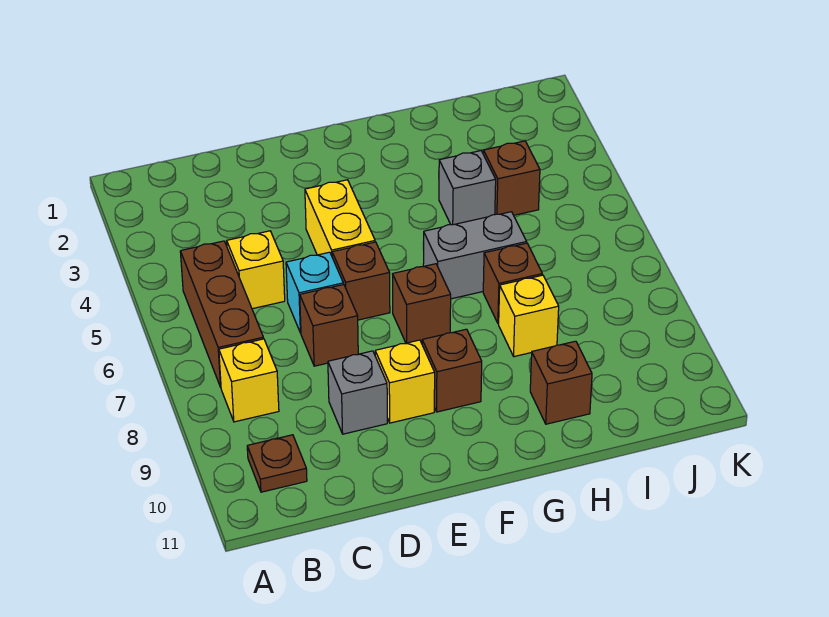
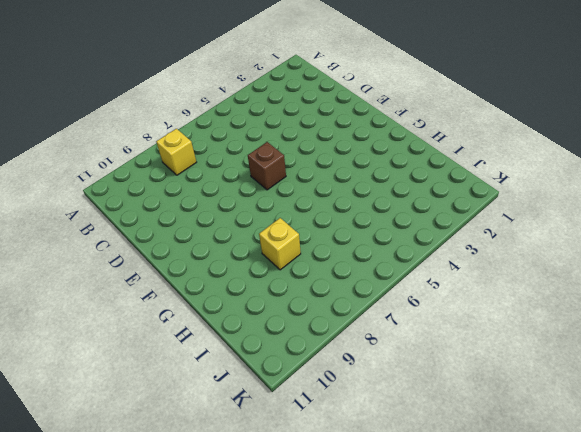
none -> brown 1x3 brick [180,241,264,387]
none -> brown 1x1 plate [247,435,307,492]
none -> yellow 1x1 brick [227,231,285,309]

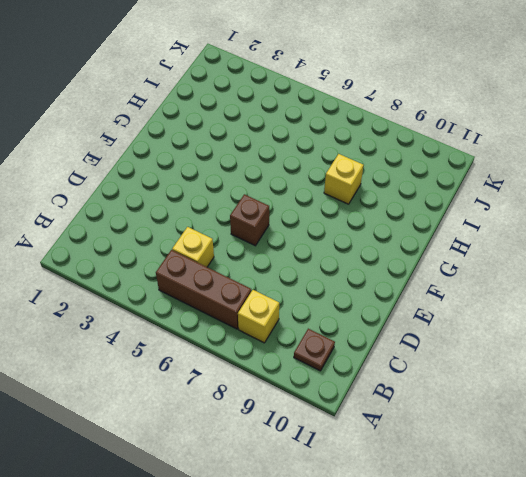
none -> cyan 1x1 brick [286,252,343,333]
none -> brown 1x1 brick [300,284,358,366]
none -> grey 1x1 brick [328,351,387,434]

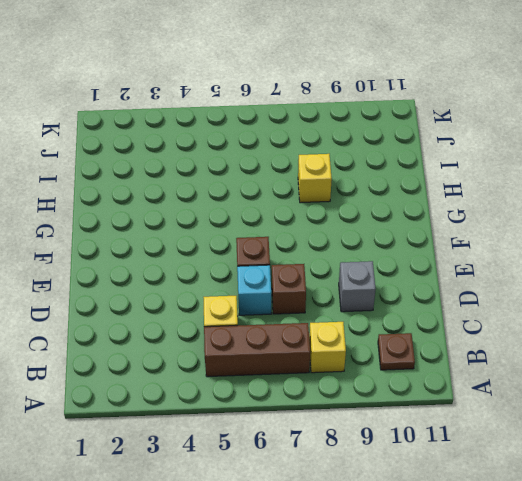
none -> yellow 1x2 brick [305,180,375,255]
none -> yellow 1x1 brick [375,340,435,423]
none -> brown 1x1 brick [393,264,451,343]

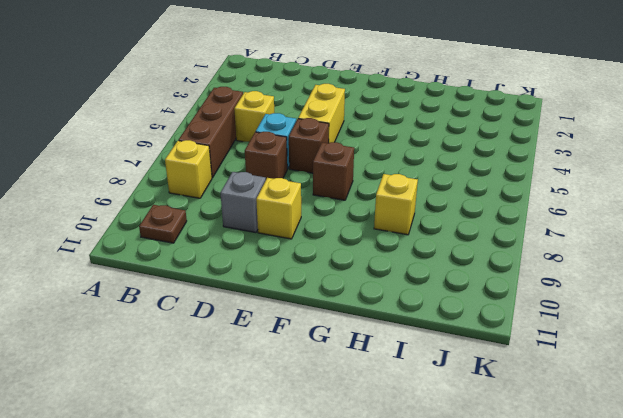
none -> brown 1x1 brick [422,329,482,412]
none -> grey 1x2 brick [423,212,527,299]
none -> grey 1x1 brick [439,151,496,225]

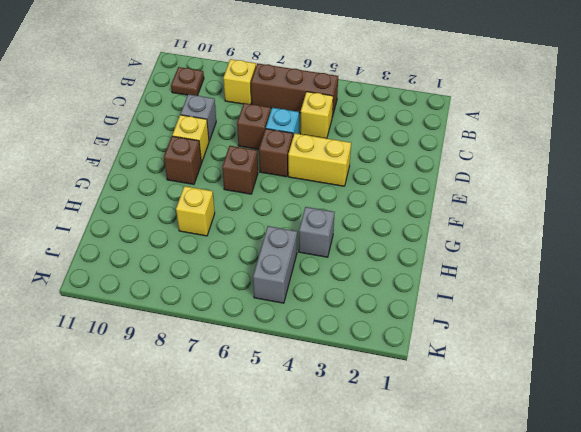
grey 1x2 brick [253,226,297,303] -> grey 1x2 brick moved to [423,212,527,299]
none -> brown 1x1 brick [483,243,542,324]
none -> brown 1x1 brick [530,341,592,424]
none -> brown 1x1 brick [483,141,540,215]

